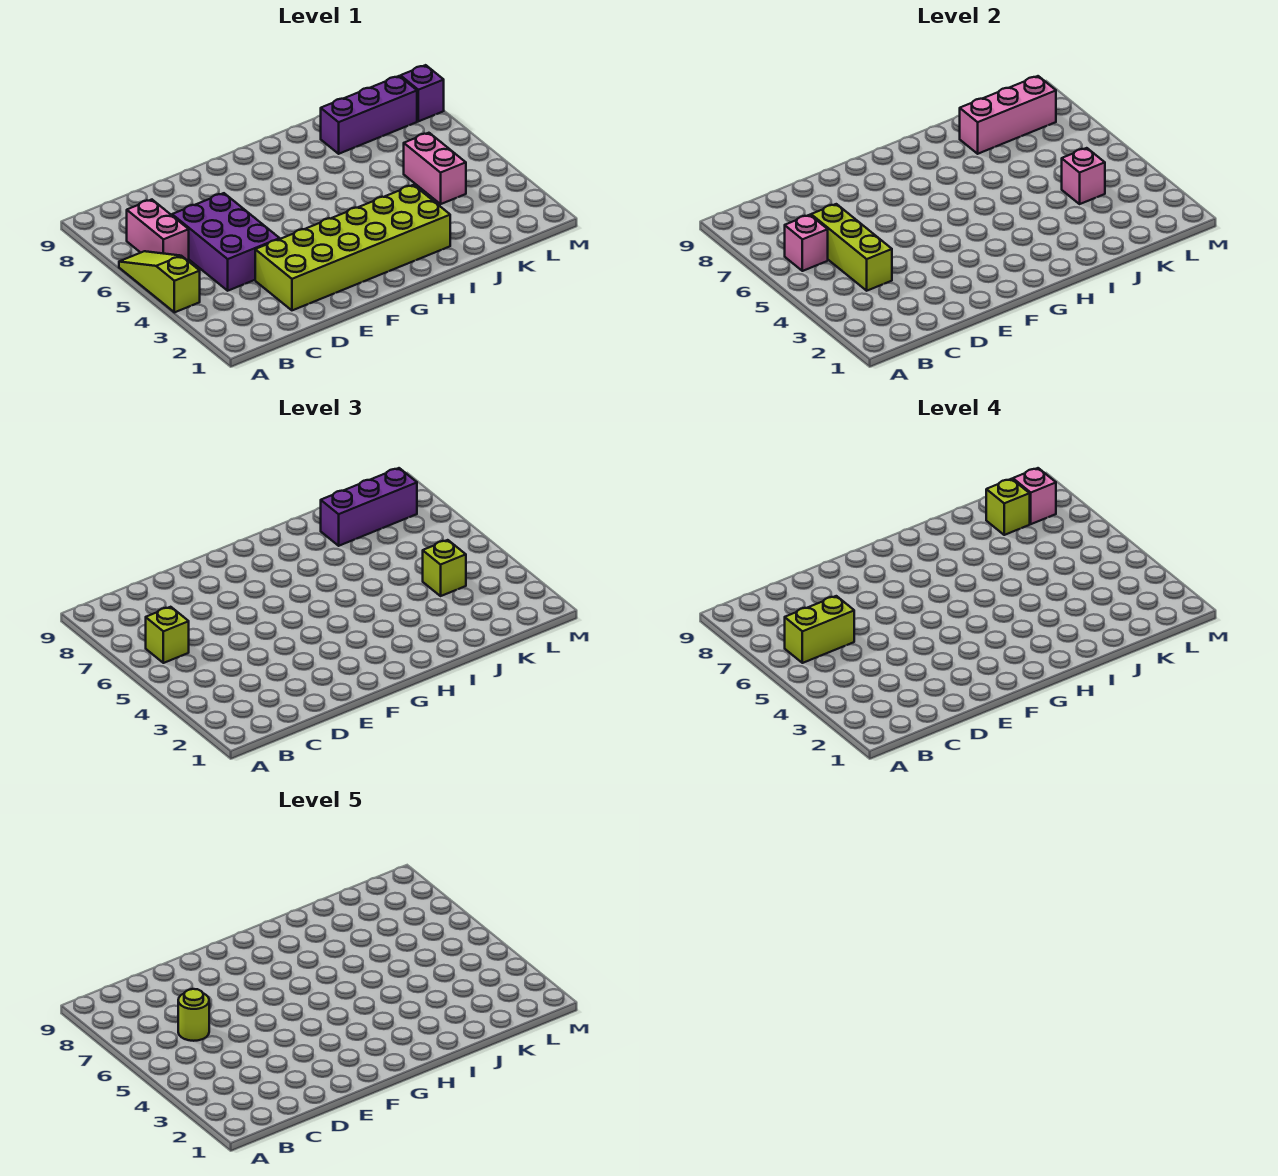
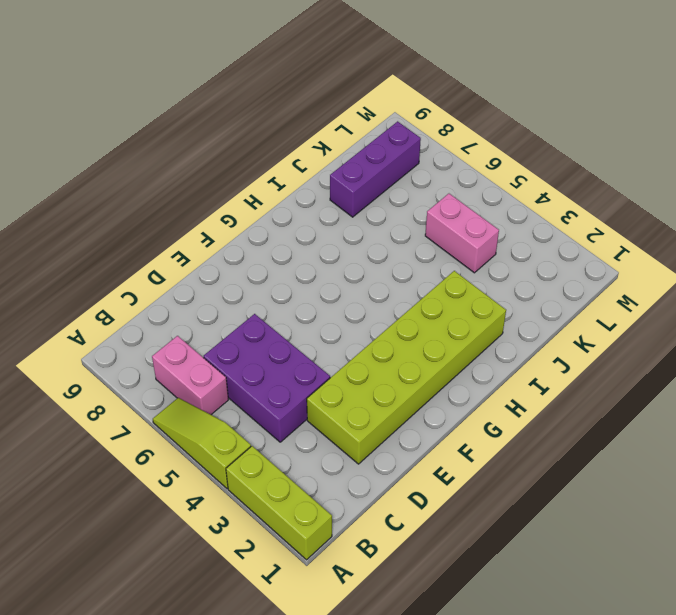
lime 1x3 brick [226,446,332,560] -> lime 1x3 brick moved to [811,204,892,291]
none -> purple 1x1 brick [400,65,444,121]
none -> pink 1x1 brick [785,215,828,271]
none -> pink 1x3 brick [960,76,1056,154]

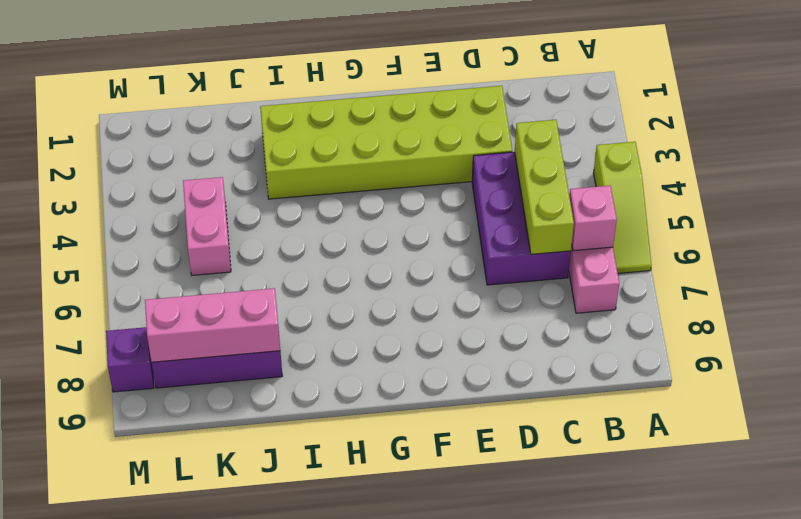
none -> pink 1x1 brick [1062,148,1105,204]
none -> lime 1x1 brick [146,607,189,663]
none -> purple 1x3 brick [321,468,417,546]

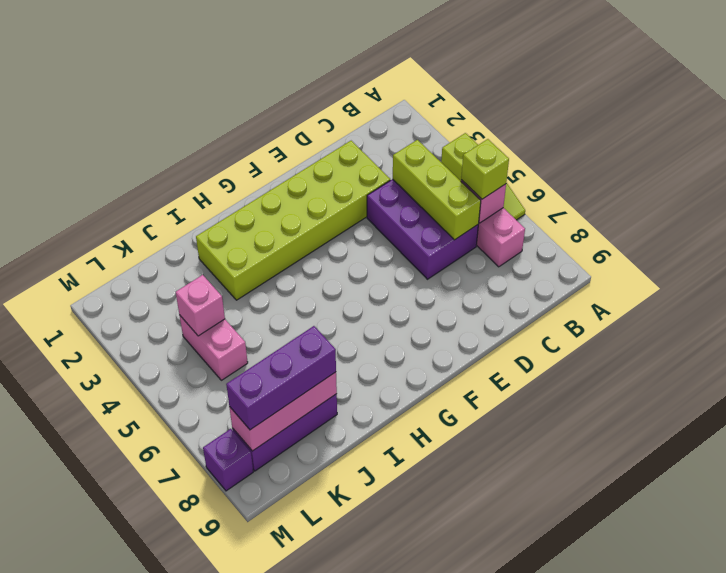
none -> lime 1x1 brick [423,540,466,596]
none -> lime 1x2 brick [785,596,854,663]
none -> lime 1x1 brick [986,479,1030,535]

